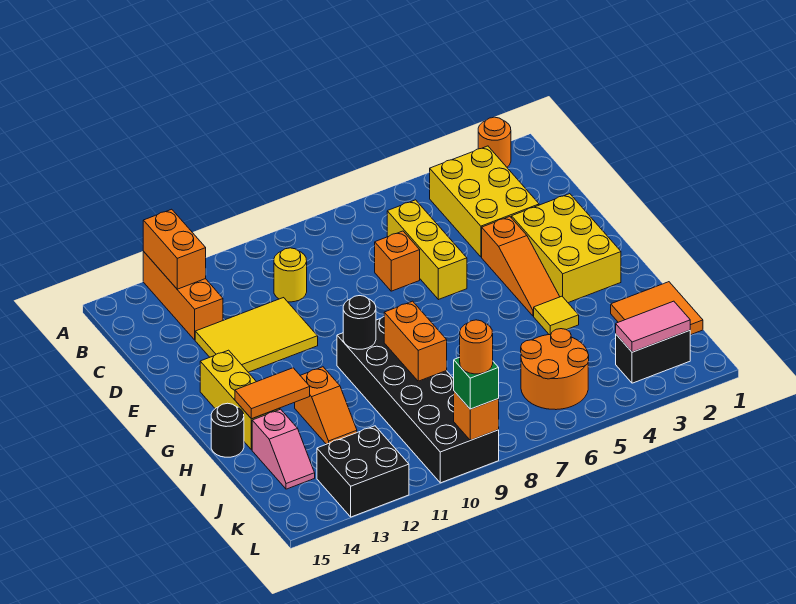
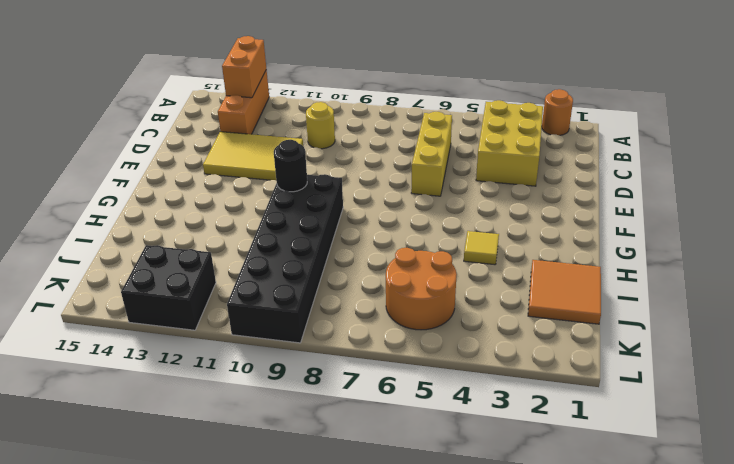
none -> orange 1x1 brick [375,231,420,291]
none -> yellow 2x3 brick [512,194,621,303]
none -> orange 1x3 slope [482,217,560,316]

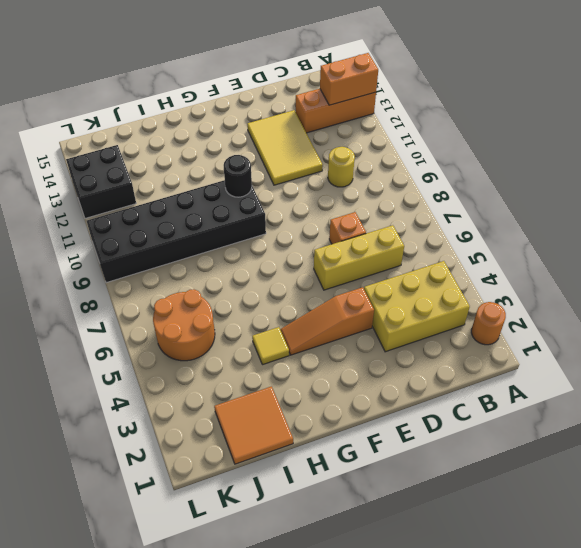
none -> yellow 2x3 brick [512,194,621,303]
none -> yellow 1x3 brick [200,350,280,450]
none -> orange 1x2 slope [295,367,357,444]

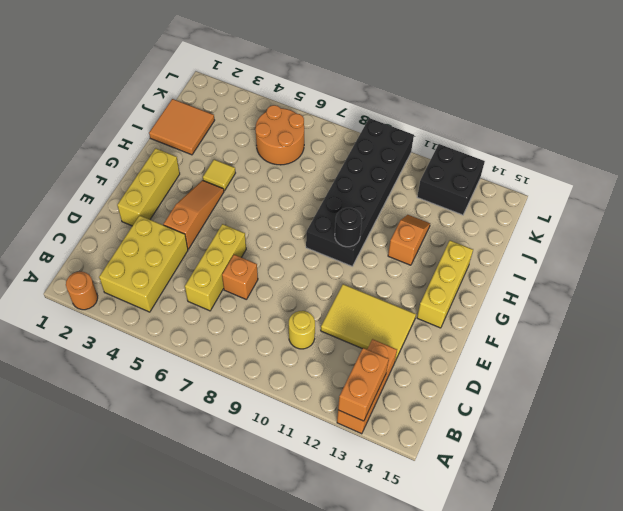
yellow 1x3 brick [117,148,180,226] -> yellow 2x3 brick [512,194,621,303]
none -> black 1x1 round brick [211,403,244,457]
none -> pink 1x2 slope [252,409,315,489]
none -> black 1x2 brick [616,330,690,383]

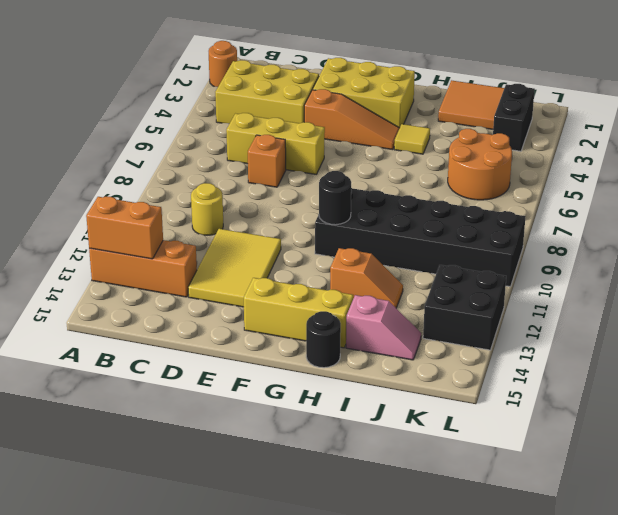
none -> orange 1x2 brick [384,301,447,381]
none -> orange 1x2 tile [235,368,310,419]
none -> pink 1x2 tile [616,301,690,352]

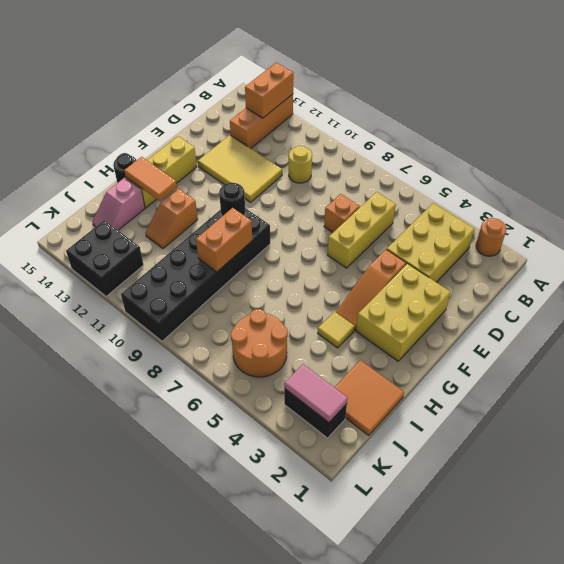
none -> orange 1x1 brick [454,391,499,440]
none -> green 1x1 brick [454,357,499,409]
none -> orange 1x1 round brick [460,320,493,374]

